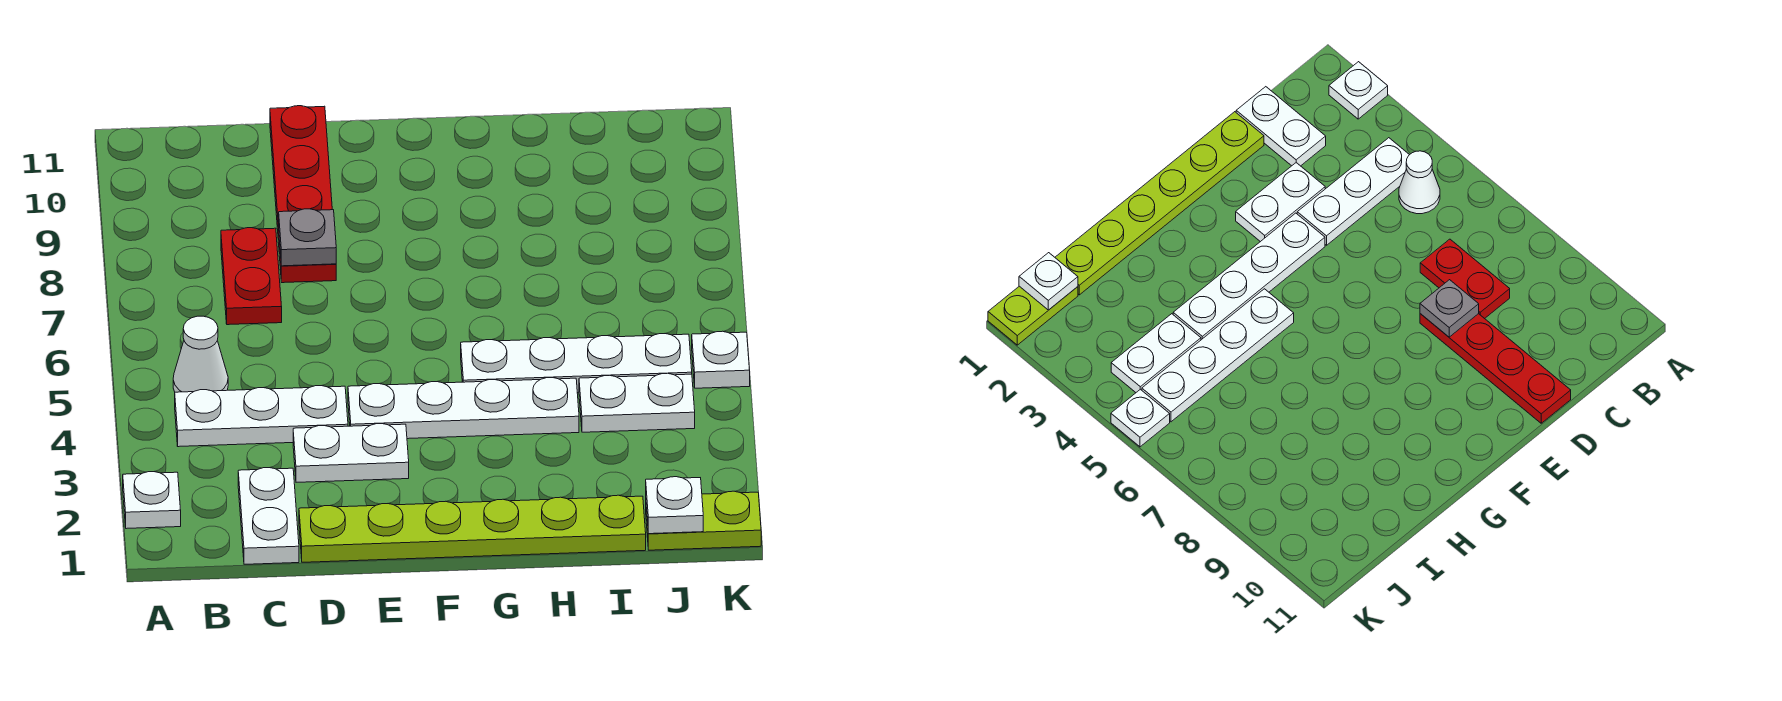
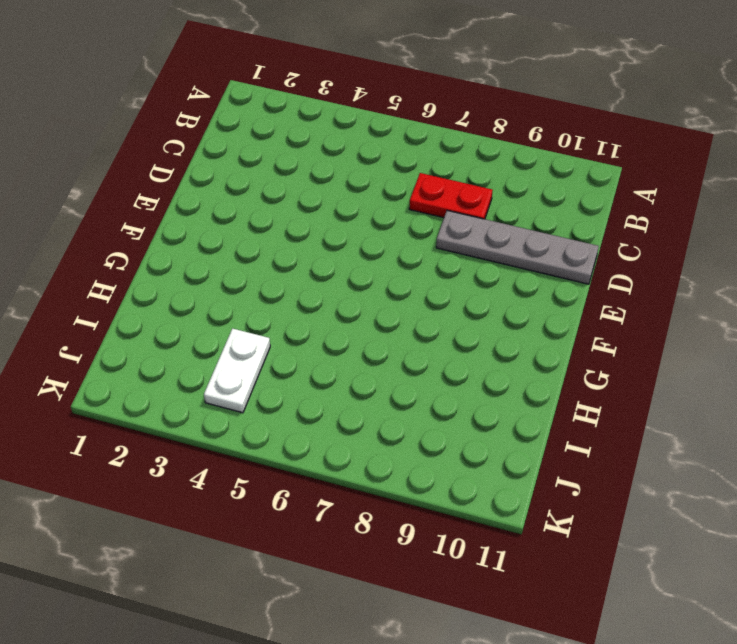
grey 1x4 plate [436,211,599,284] -> red 1x4 plate [270,106,336,283]
none -> white 1x1 plate [123,472,181,529]
none -> white 1x3 plate [175,386,348,447]
none -> white 1x1 cone [173,316,228,392]

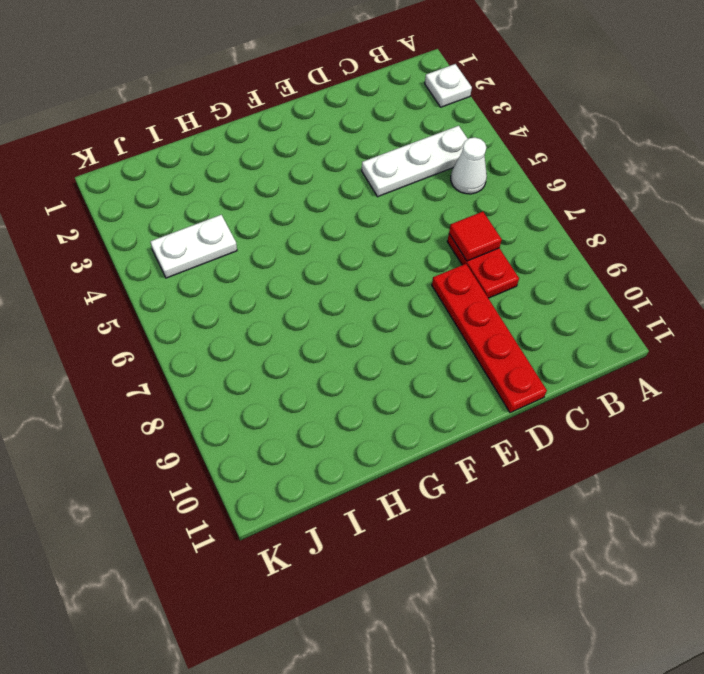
red 1x1 tile [449,212,502,261] -> none
none -> white 1x2 plate [238,468,299,564]
none -> lime 1x6 plate [299,495,646,562]
none -> white 1x2 plate [293,424,409,482]

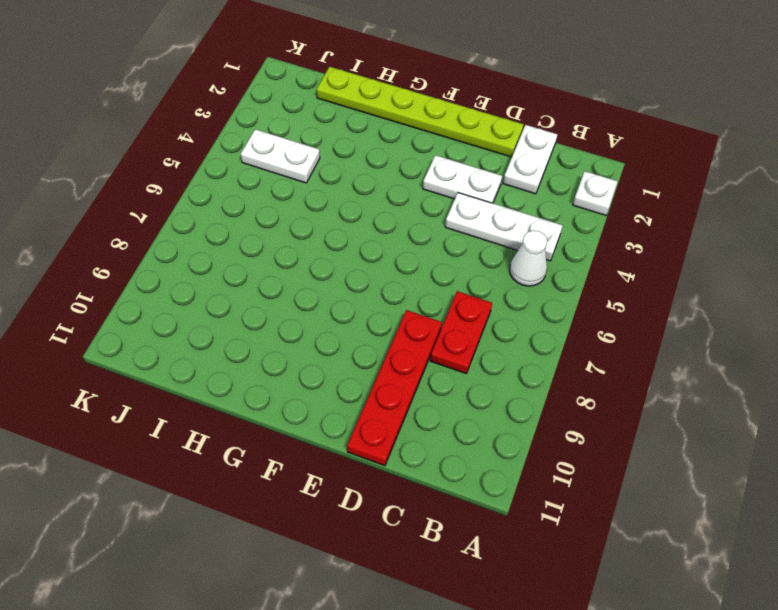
none -> white 1x4 plate [348,378,579,439]
none -> white 1x4 plate [461,334,692,393]
none -> lime 1x2 plate [646,491,761,550]

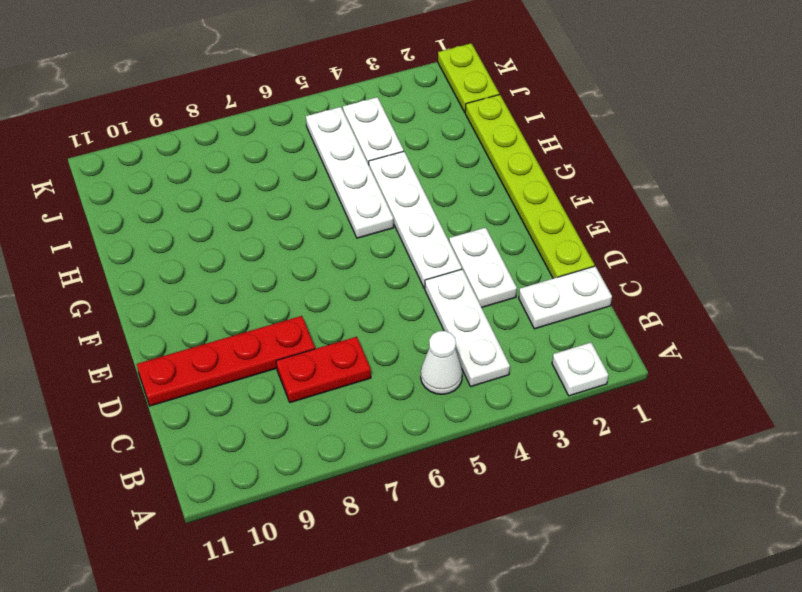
none -> white 1x1 plate [692,331,750,388]
none -> grey 1x1 plate [279,209,336,266]
none -> white 1x1 plate [646,477,703,534]

